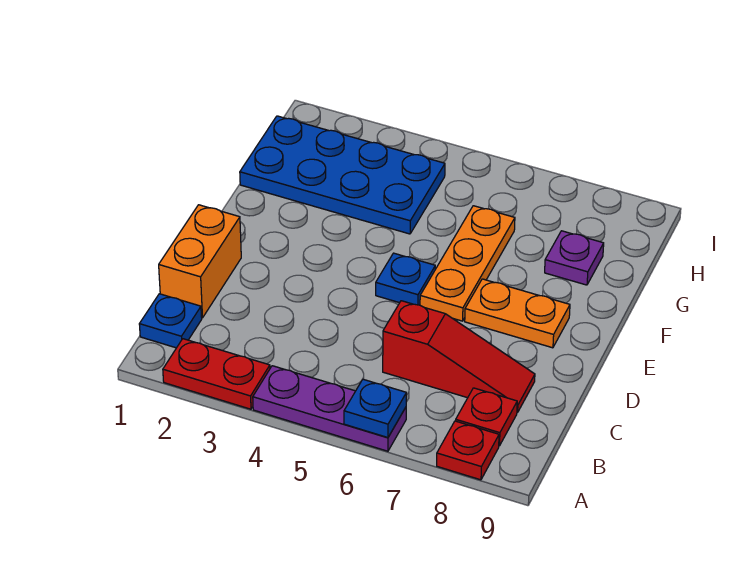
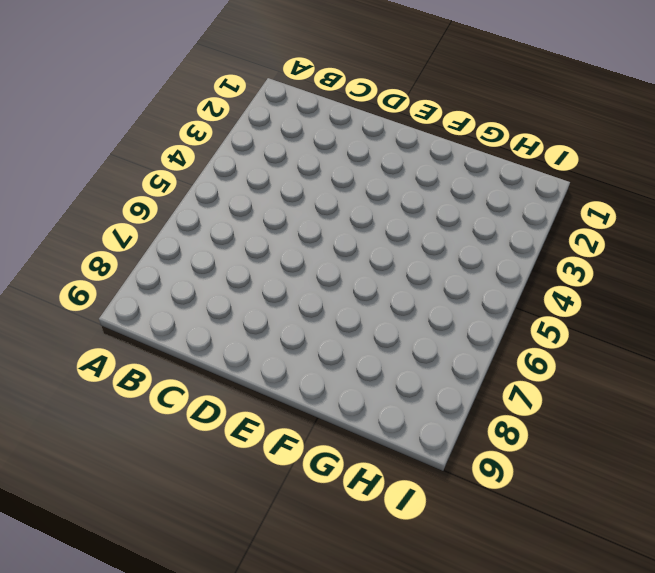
none -> red 1x2 plate [163,339,270,409]
none -> purple 1x3 plate [253,366,406,451]
none -> red 1x1 plate [437,421,499,480]

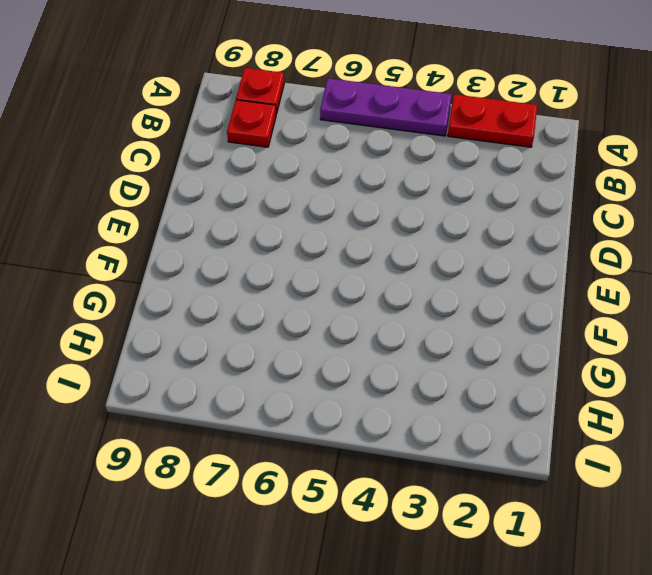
none -> blue 1x1 plate [139,294,202,348]
none -> orange 1x2 brick [159,205,241,318]
none -> red 1x3 slope [383,301,535,413]

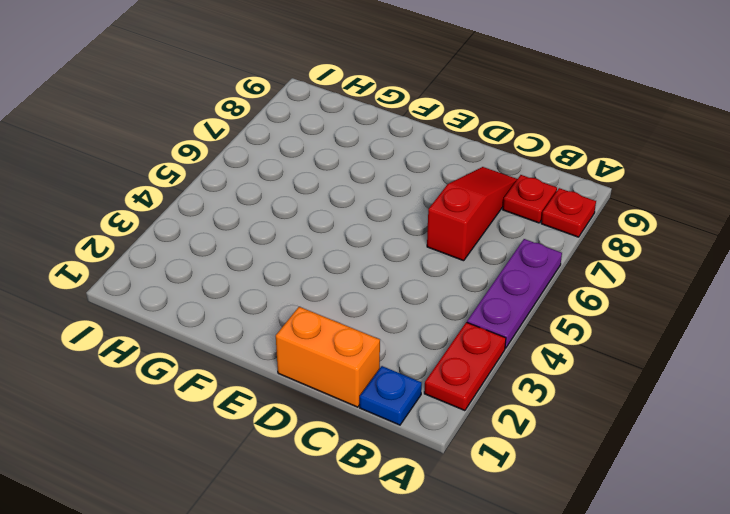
none -> blue 1x1 plate [376,253,435,305]
none -> orange 1x3 plate [420,206,515,321]
none -> orange 1x2 plate [465,279,570,348]

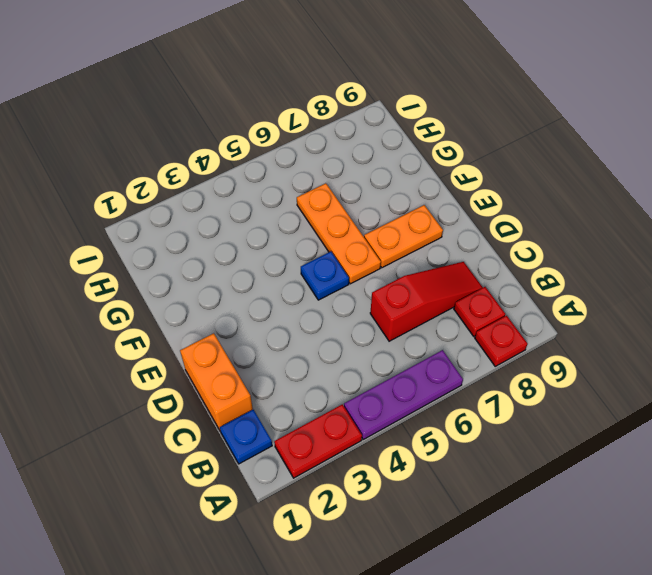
none -> blue 2x4 plate [240,116,445,234]
none -> purple 1x1 plate [545,231,604,285]
none -> blue 1x1 plate [344,379,406,437]

